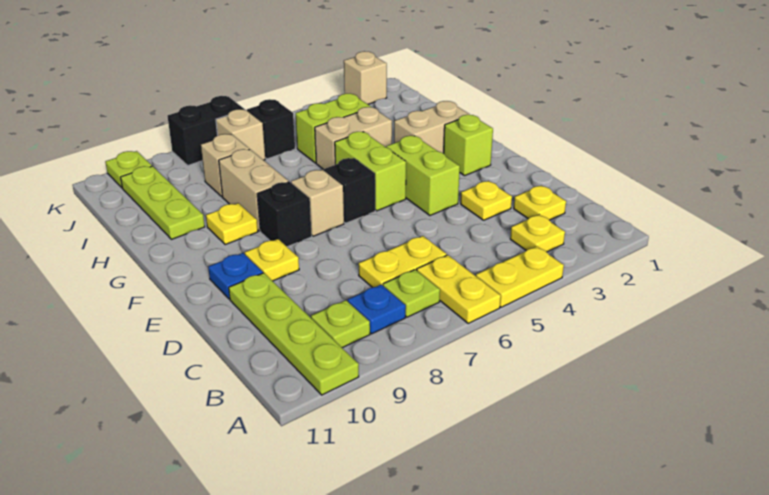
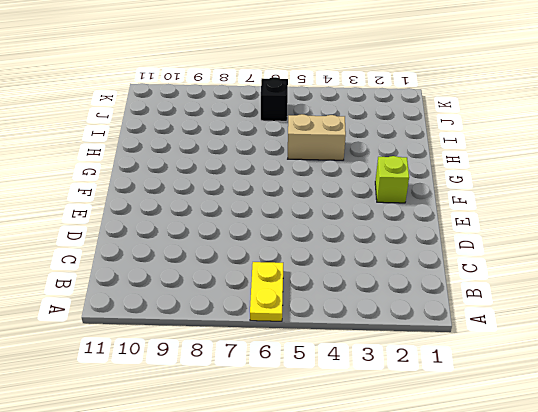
none -> yellow 1x2 plate [476,246,564,307]
none -> lime 1x4 plate [229,273,359,395]
none -> yellow 1x1 plate [510,215,565,252]
none -> lime 1x1 plate [383,270,440,317]

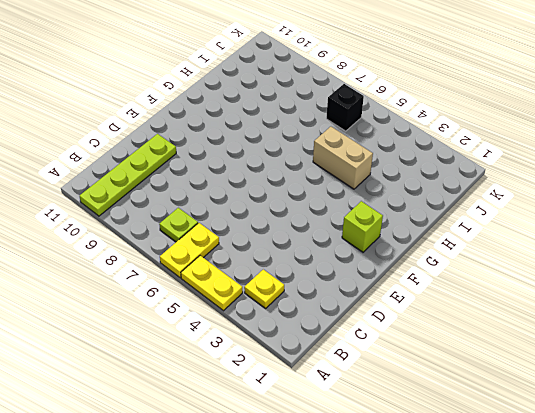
none -> blue 1x1 plate [348,285,406,334]
none -> lime 1x1 plate [311,300,370,348]
none -> yellow 1x1 plate [514,185,566,220]
none -> yellow 1x2 plate [359,236,447,287]

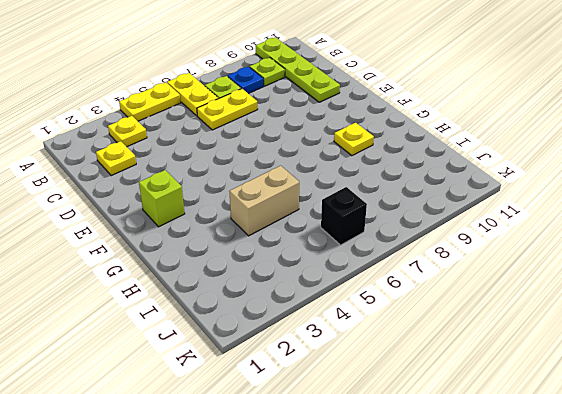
none -> yellow 1x1 plate [461,181,512,220]
none -> lime 1x2 brick [386,136,460,215]
none -> yellow 1x1 plate [245,239,299,281]
none -> blue 1x1 plate [208,253,263,299]

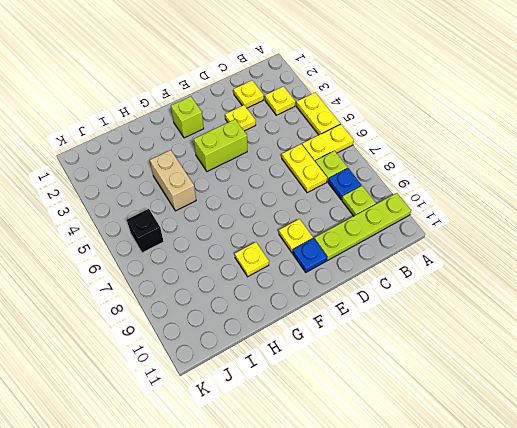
none -> lime 1x2 brick [335,132,406,211]
none -> black 1x1 brick [324,158,375,223]
none -> tan 1x1 brick [291,170,344,236]
none -> black 1x1 brick [257,182,312,247]

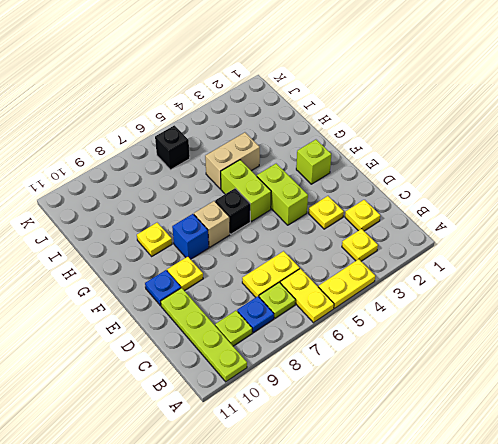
blue 1x1 brick [172,214,209,259] -> black 1x1 brick [257,182,312,247]
none -> tan 1x2 brick [394,101,470,153]
none -> tan 1x2 brick [219,149,289,231]
none -> lime 1x3 plate [121,166,205,239]
none -> lime 1x2 brick [296,94,371,163]

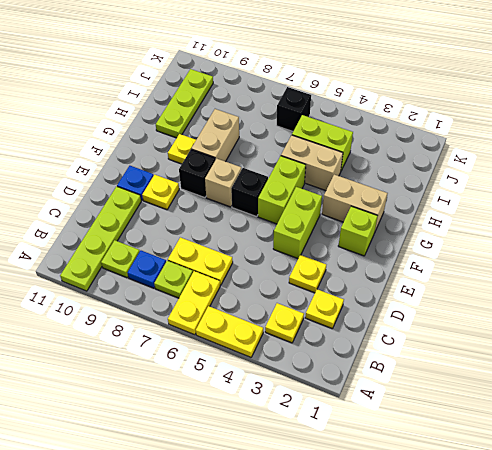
none -> tan 1x1 brick [201,134,249,197]
none -> tan 1x1 brick [216,109,265,160]
none -> tan 1x1 brick [344,51,387,104]
none -> black 1x2 brick [168,96,245,165]

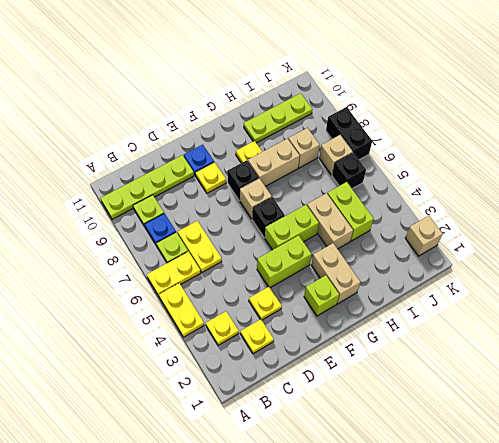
none -> lime 1x1 plate [105,151,152,188]

